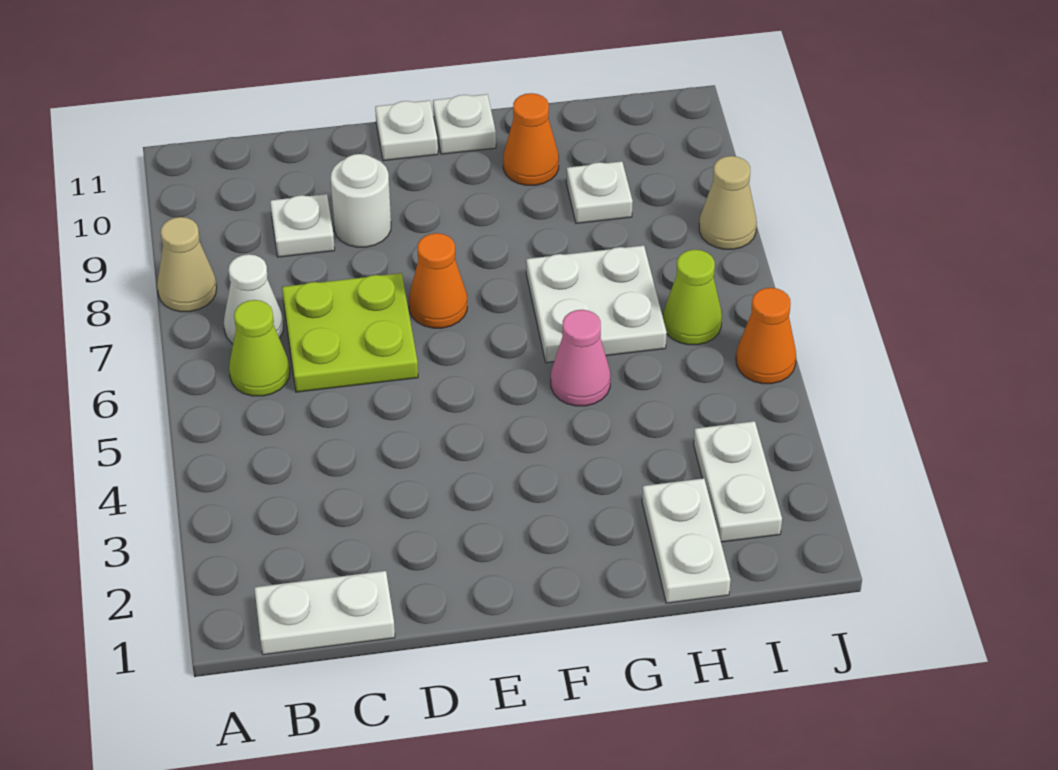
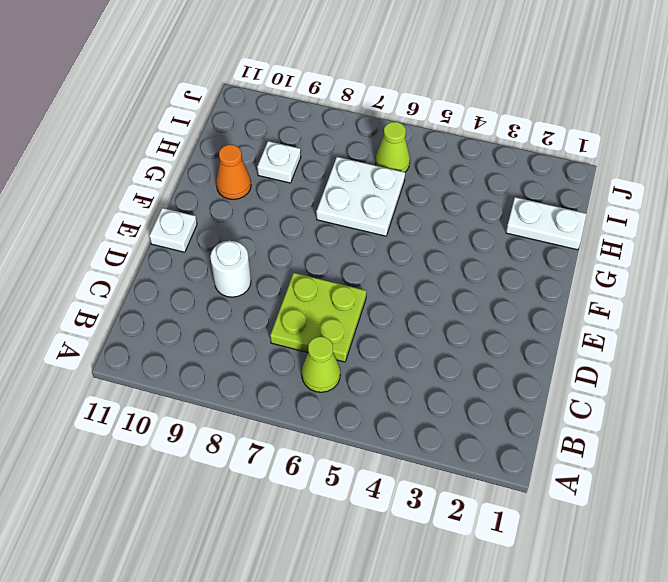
none -> tan 1x1 cone [157,217,217,312]
none -> white 1x2 plate [255,571,395,655]
none -> white 1x1 cone [224,254,284,344]

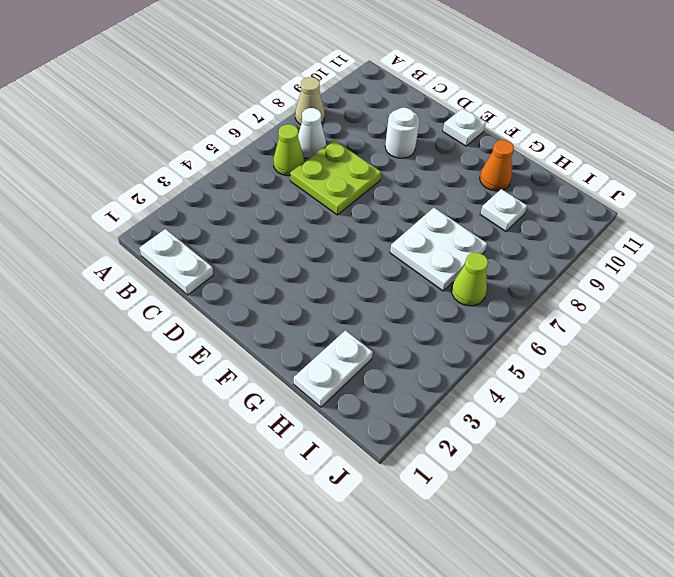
none -> white 1x1 plate [270,194,335,257]
none -> orange 1x1 cone [409,233,467,328]
none -> white 1x1 plate [433,94,496,154]

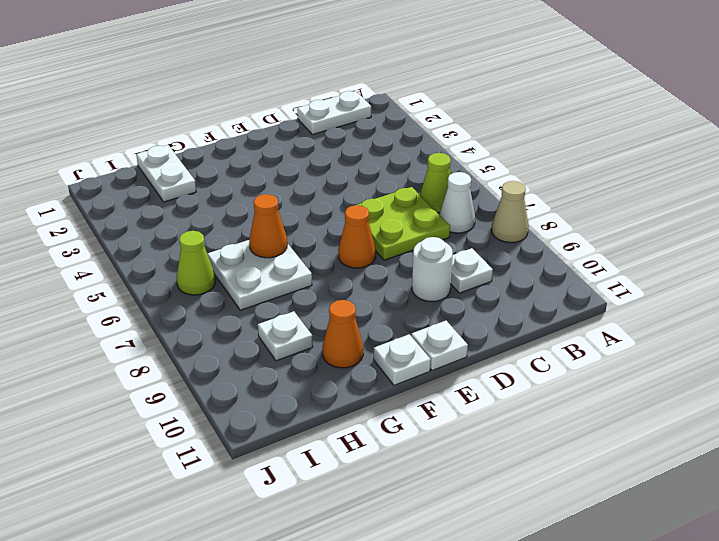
orange 1x1 cone [249,194,287,258] -> orange 1x1 cone moved to [736,288,796,384]
none -> pink 1x1 cone [551,310,610,406]
none -> white 1x2 plate [694,421,782,542]
none -> tan 1x1 cone [699,156,757,249]

